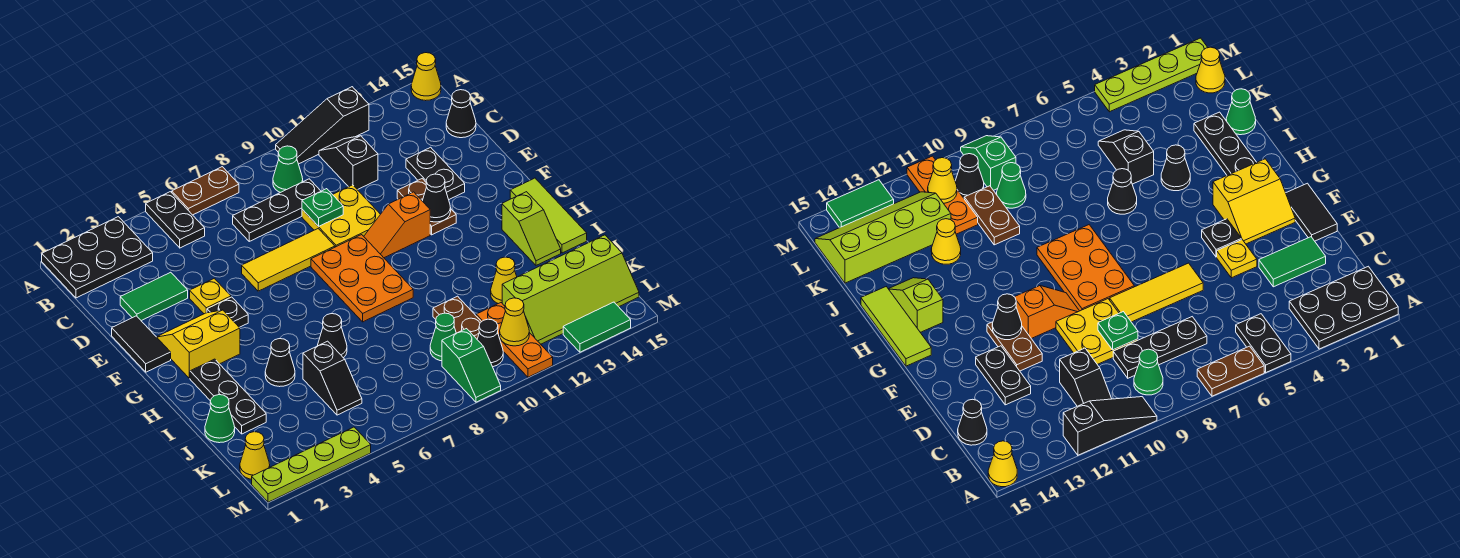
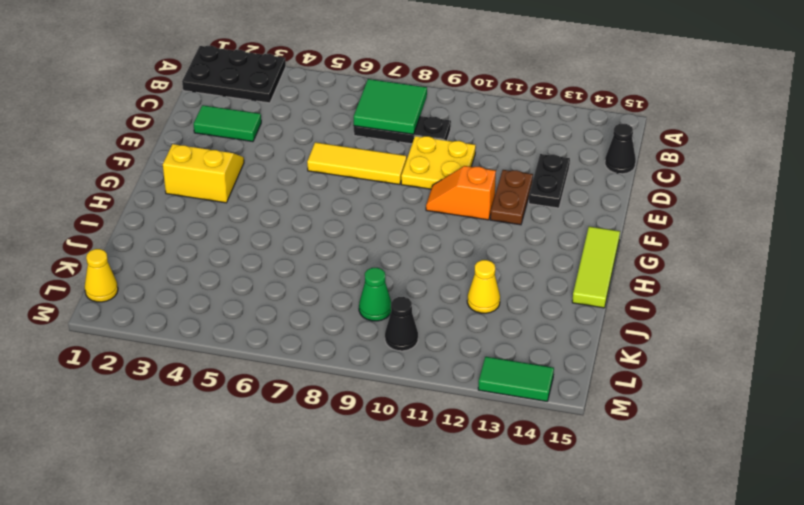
green 2x2 tile [354,79,427,134] -> none
none -> black 1x2 plate [146,192,205,248]
none -> brown 1x2 plate [172,167,239,215]
none -> black 1x3 slope [276,87,369,164]
none -> yellow 1x1 cone [411,53,441,101]

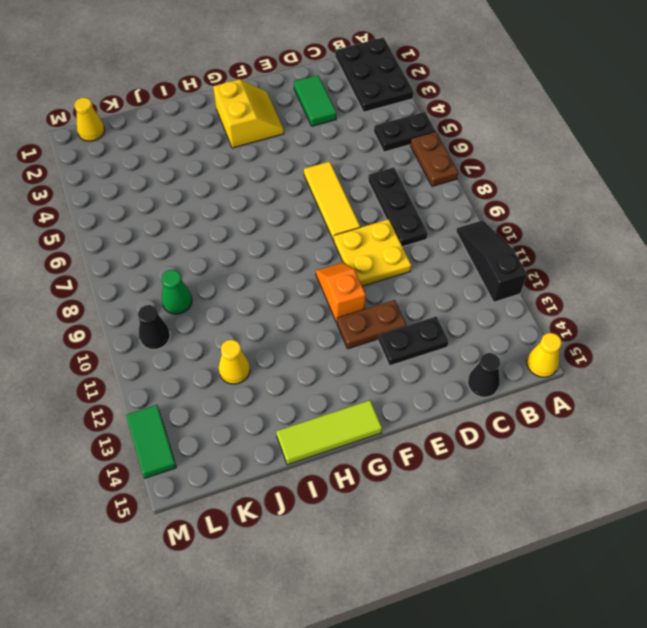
none -> green 1x1 cone [273,146,303,193]
none -> black 1x2 slope [319,136,378,190]
none -> black 1x2 tile [112,316,171,372]
none -> yellow 1x1 plate [190,278,231,314]

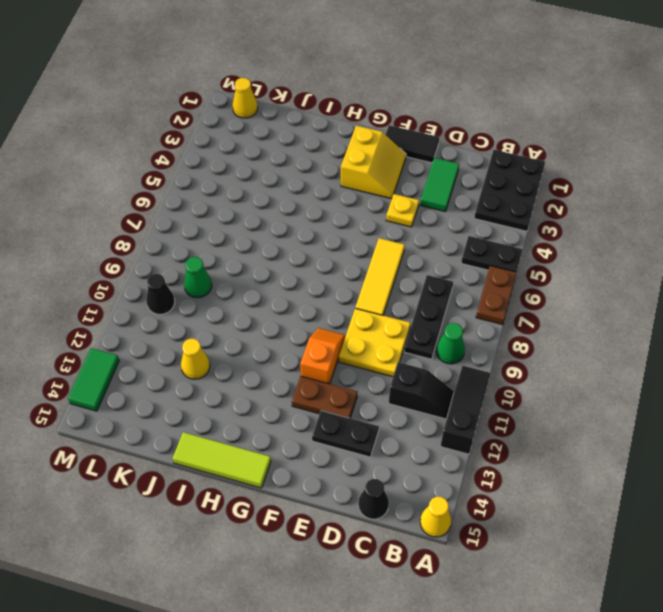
none -> black 1x1 plate [207,297,248,327]
none -> orange 2x3 plate [311,235,413,322]
none -> black 1x3 plate [190,359,266,434]
none -> lime 1x2 slope [502,192,561,265]

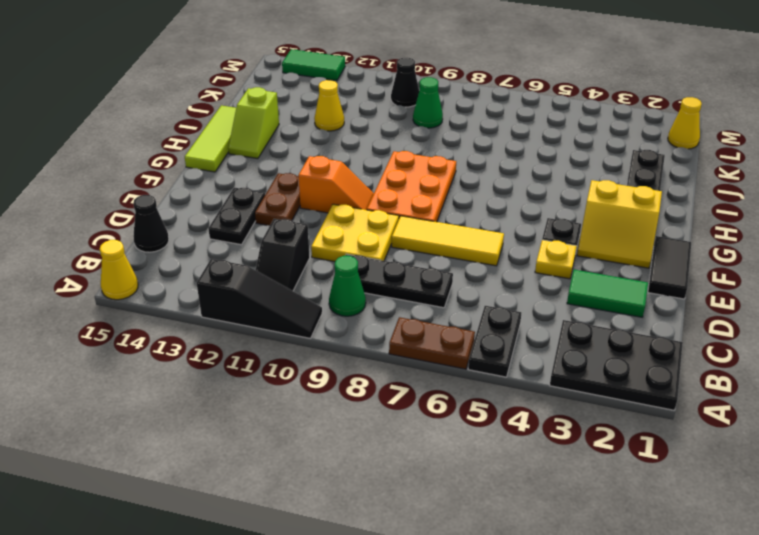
lime 1x2 slope [228,87,279,159] -> lime 1x2 slope turned to [502,192,561,265]
none -> black 1x1 cone [265,339,295,387]
none -> black 1x1 cone [317,314,347,358]
none -> green 1x1 cone [205,395,235,443]
none -> black 1x2 slope [303,341,362,415]

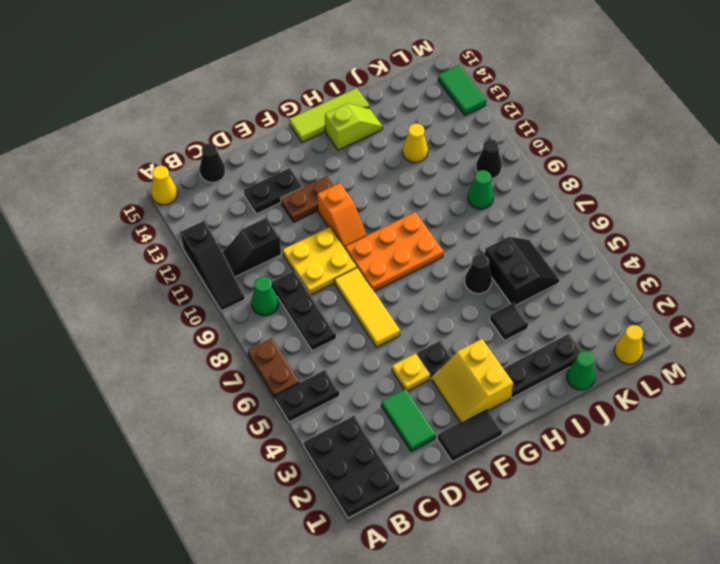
black 1x1 tile [490,303,528,340] -> black 1x1 cone [265,339,295,387]
black 2x2 slope [485,237,559,306] -> black 1x2 slope [303,341,362,415]
none -> brown 1x2 plate [433,296,481,339]
none -> orange 1x3 plate [476,303,553,377]
none -> lime 2x4 slope [502,235,639,344]
none -> green 1x2 slope [442,329,501,402]

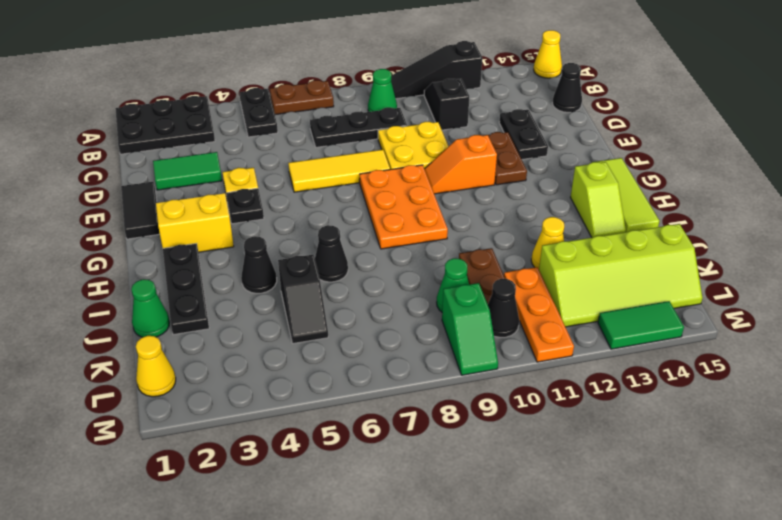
none -> lime 1x4 plate [252,427,371,502]
none -> green 1x1 plate [302,189,343,226]
none -> black 1x1 cone [423,174,451,222]
none -> yellow 1x1 cone [500,298,529,346]

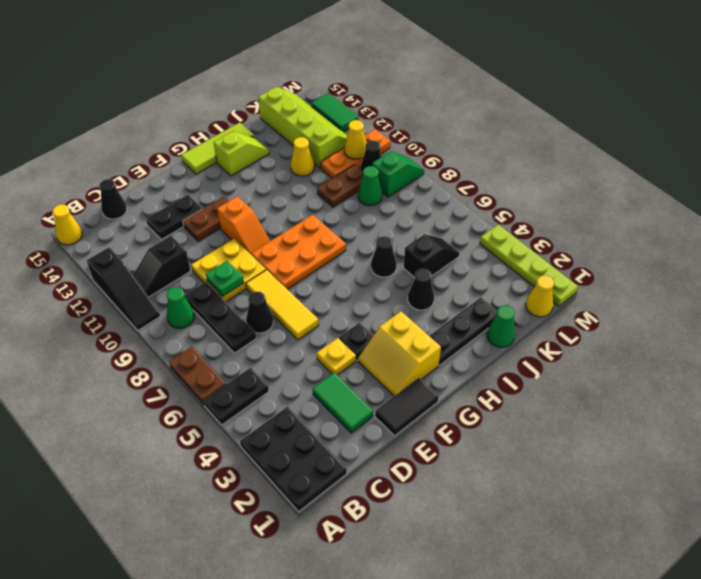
black 1x1 cone [246,292,273,333] -> black 1x1 cone moved to [423,174,451,222]

